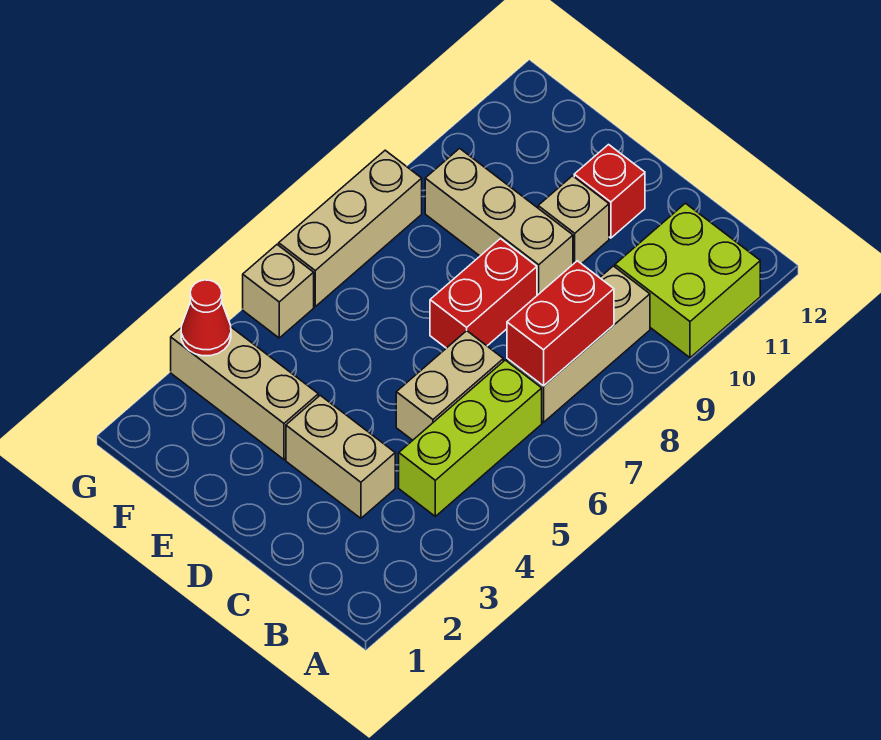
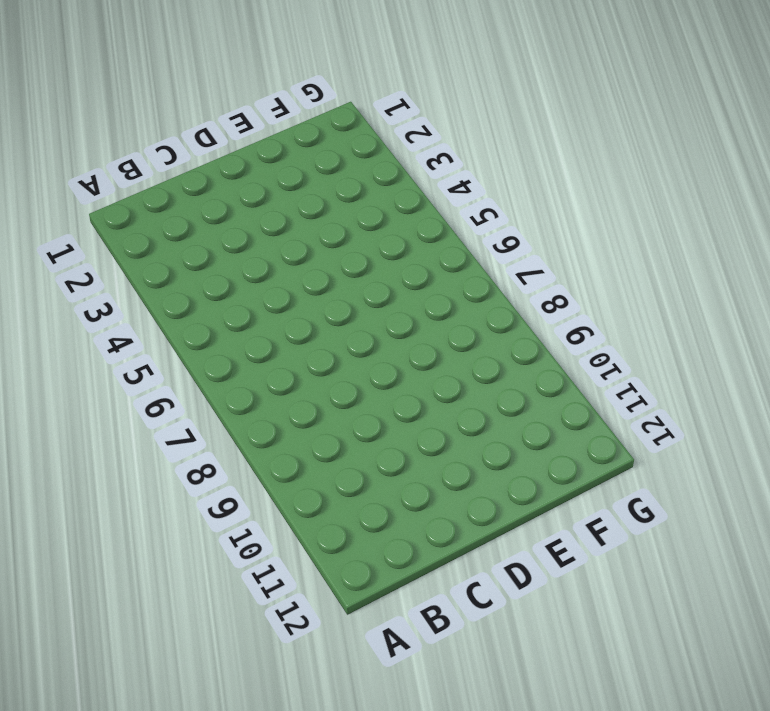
none -> lime 2x2 brick [615,203,760,358]
none -> lime 1x3 brick [399,360,542,516]
none -> tan 1x3 brick [507,266,650,422]

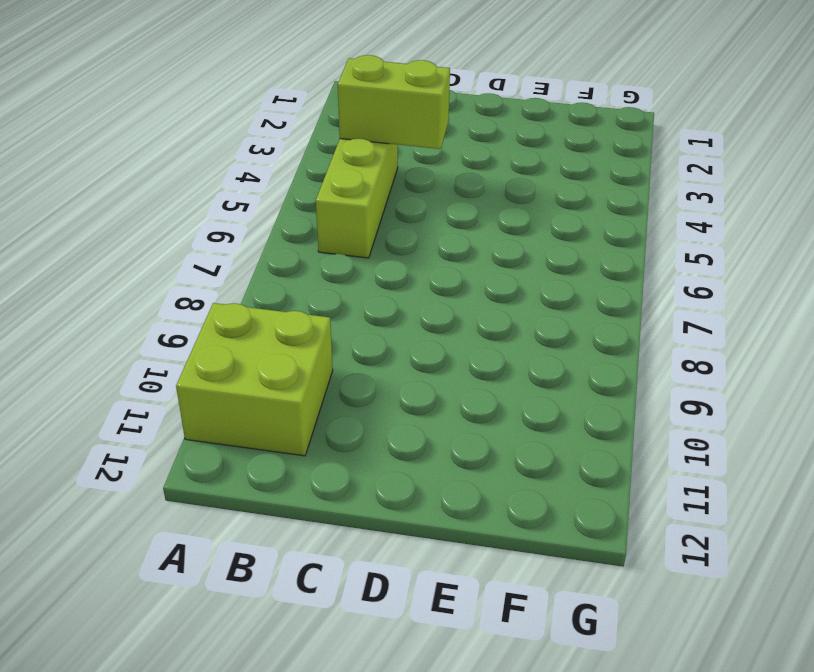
lime 1x2 brick [338,55,450,149] -> none
none -> tan 1x3 brick [507,266,650,422]
none -> tan 1x2 brick [286,395,395,518]
none -> tan 1x2 brick [396,331,503,440]

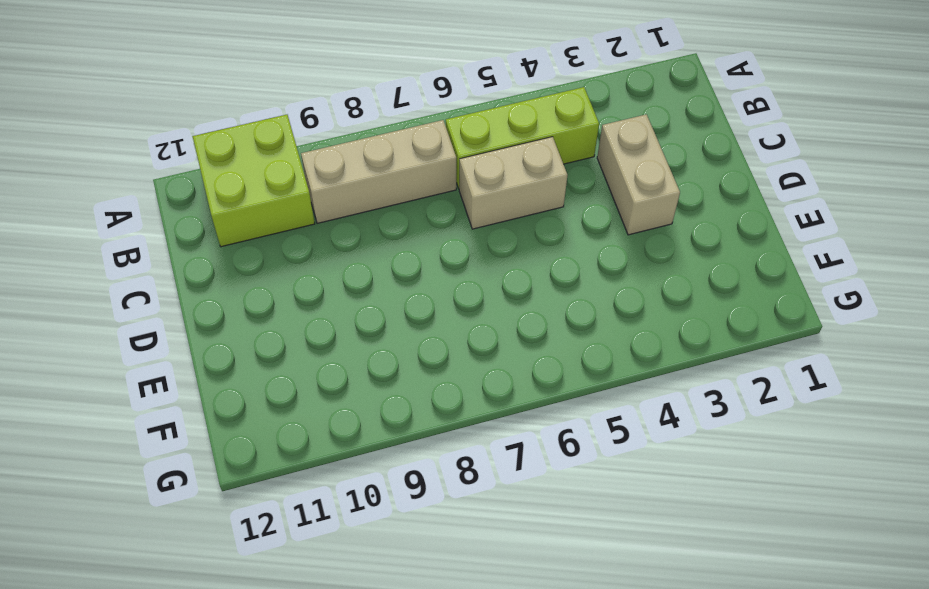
none -> red 1x2 brick [430,239,537,348]
none -> tan 1x3 brick [425,148,573,295]
none -> tan 1x1 brick [538,176,609,264]

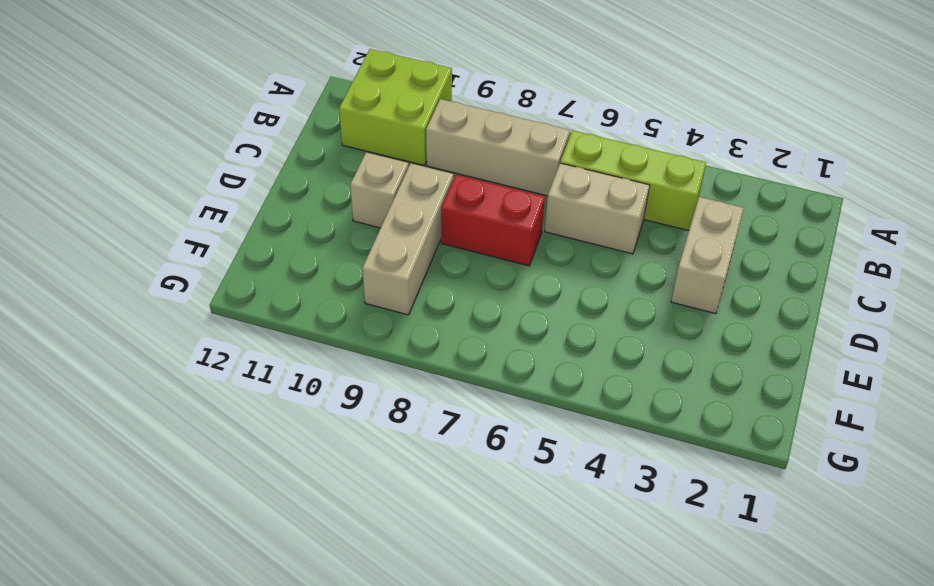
none -> red 1x1 brick [574,145,645,238]
none -> tan 1x3 brick [171,327,318,459]
none -> tan 1x1 brick [243,245,314,338]

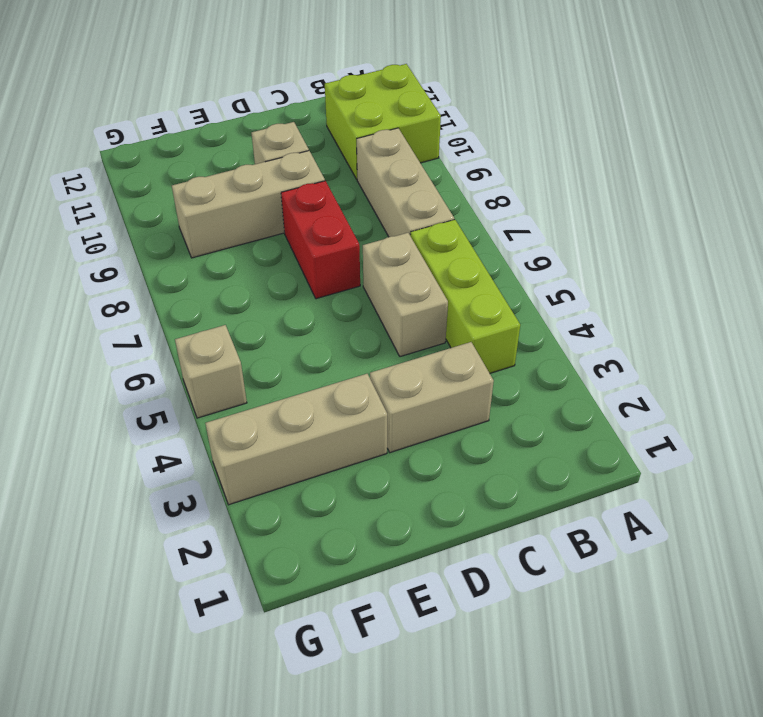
none -> red 1x1 brick [574,145,645,238]
none -> tan 1x3 brick [279,150,422,306]
none -> red 1x2 brick [507,261,614,386]

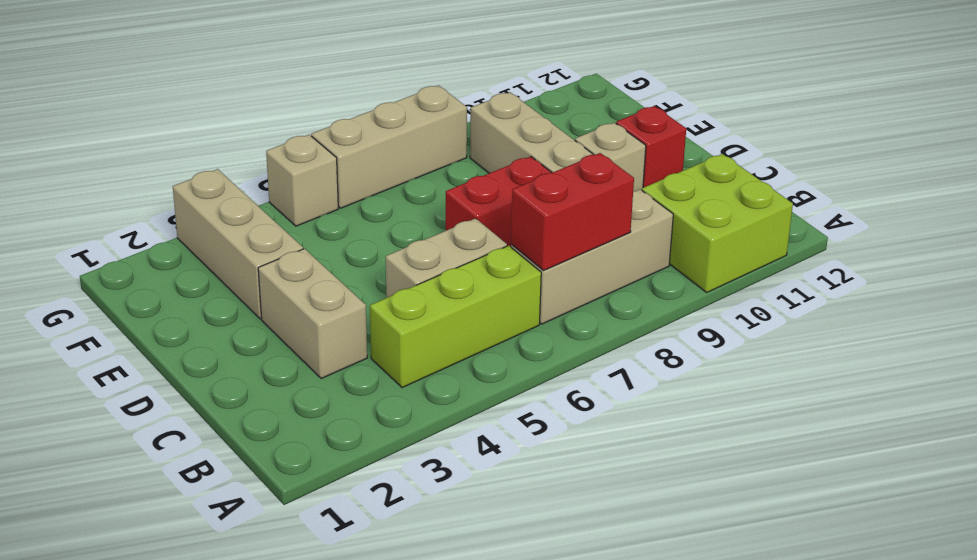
none -> red 1x1 cone [181,280,231,356]

